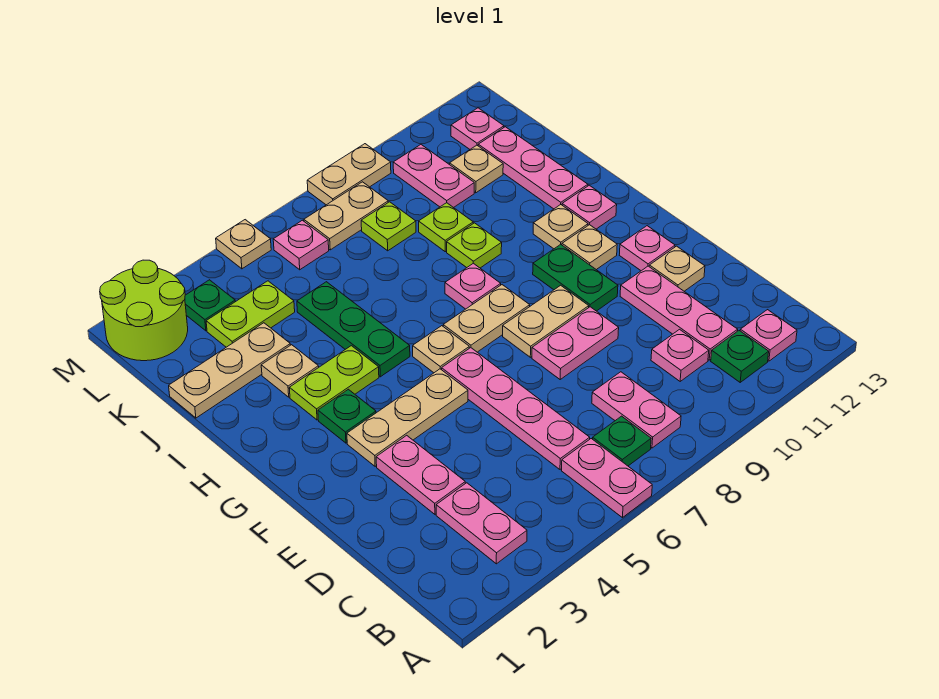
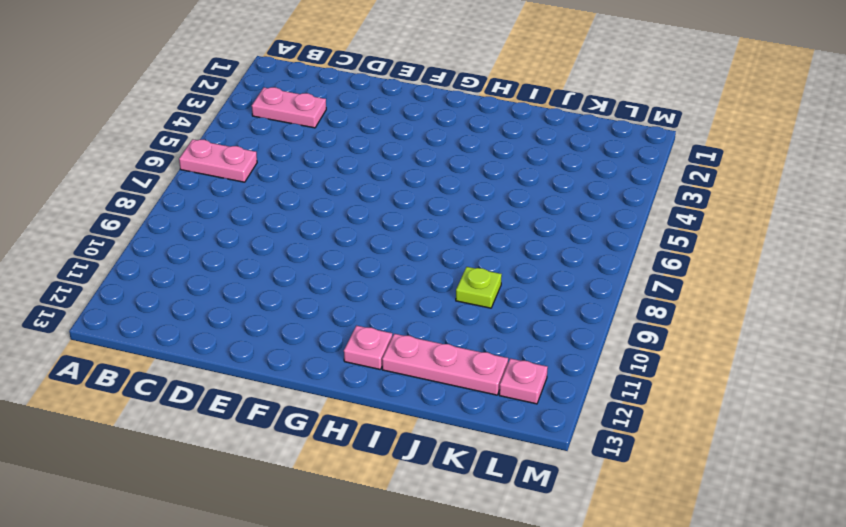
none -> green 1x1 plate [593,416,651,466]
none -> pink 1x2 plate [592,372,681,448]
none -> green 1x1 plate [711,331,769,382]
none -> pink 1x1 plate [740,310,797,361]

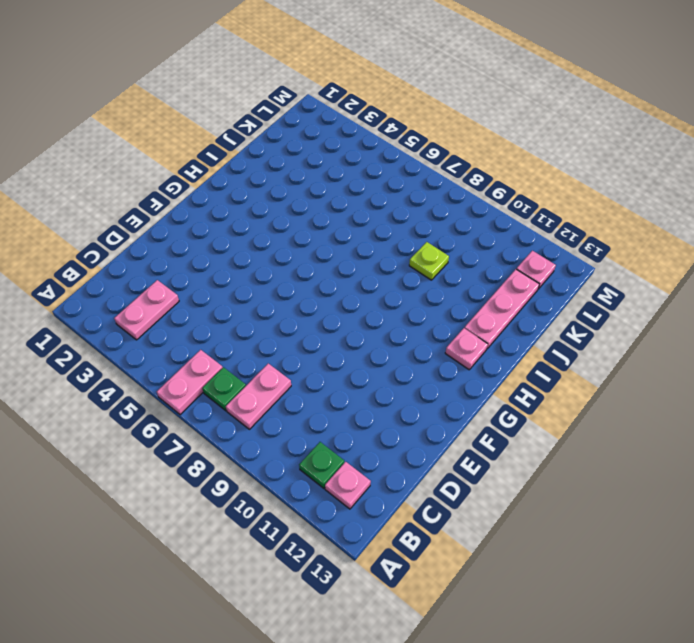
none -> pink 1x4 plate [442,348,590,469]
none -> pink 1x1 plate [651,329,709,381]
none -> pink 1x3 plate [620,266,738,360]
none -> pink 1x2 plate [376,435,465,514]

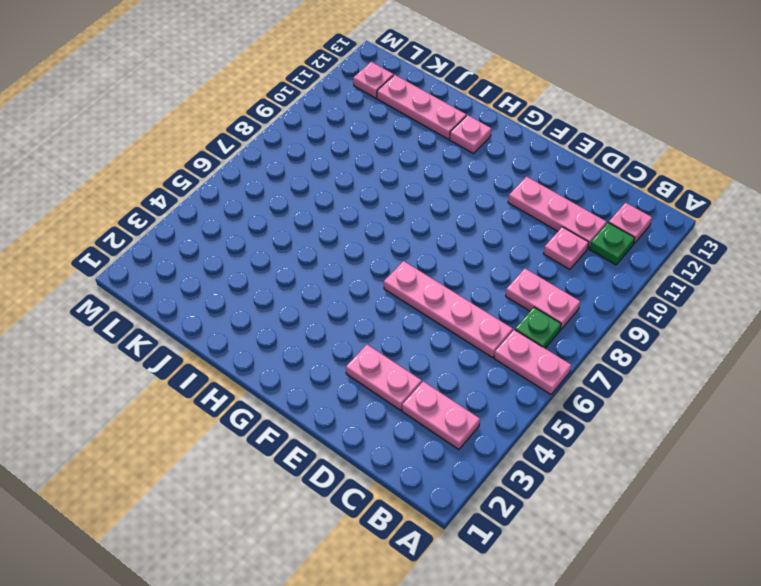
none -> pink 1x2 plate [532,307,619,379]
none -> tan 1x1 plate [649,246,705,291]
none -> tan 1x3 plate [347,369,468,466]
none -> tan 1x2 plate [503,285,589,357]

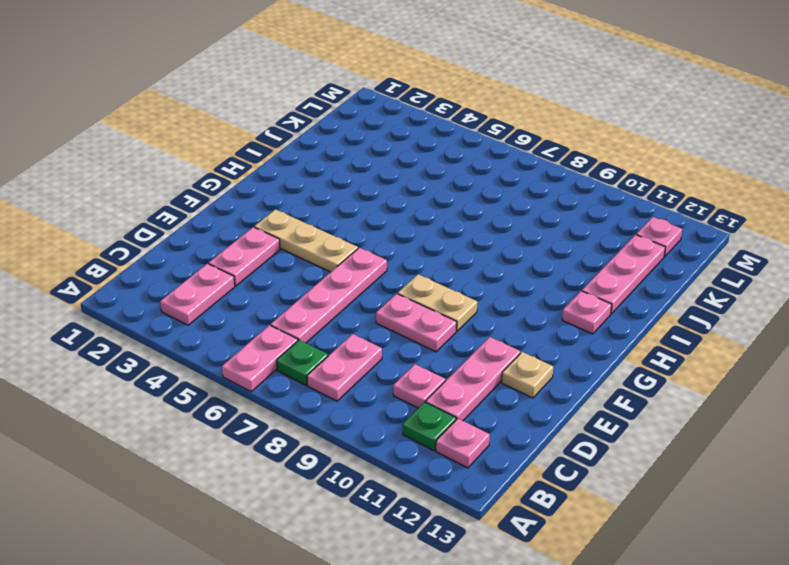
none -> green 1x2 plate [533,244,618,311]
none -> pink 1x1 plate [620,226,675,271]
none -> green 1x1 plate [318,389,376,443]
none -> tan 1x1 plate [413,326,469,373]

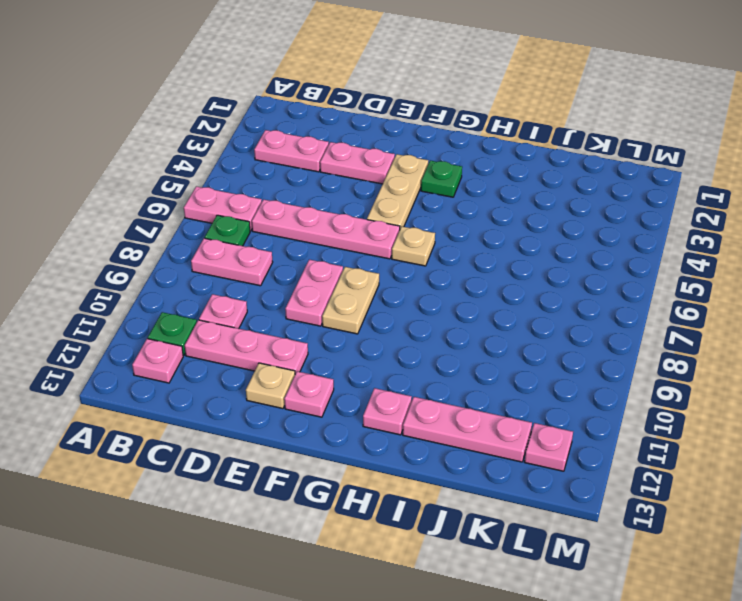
none -> green 1x2 plate [533,244,618,311]
none -> tan 1x2 plate [443,285,530,352]
none -> tan 1x1 plate [562,225,617,270]
none -> lime 1x2 plate [289,346,379,420]

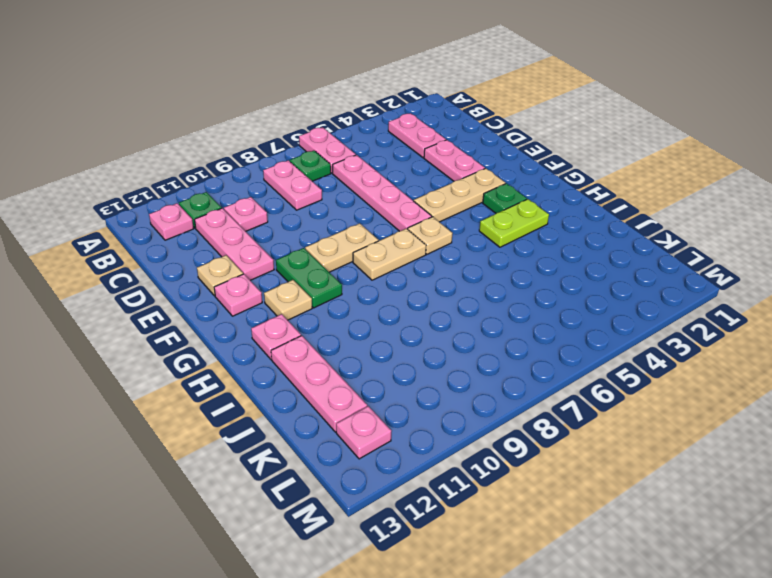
none -> pink 1x2 plate [532,307,619,379]
none -> green 1x3 plate [297,282,410,377]
none -> pink 1x1 plate [445,263,501,309]
none -> tan 1x1 plate [533,205,588,249]

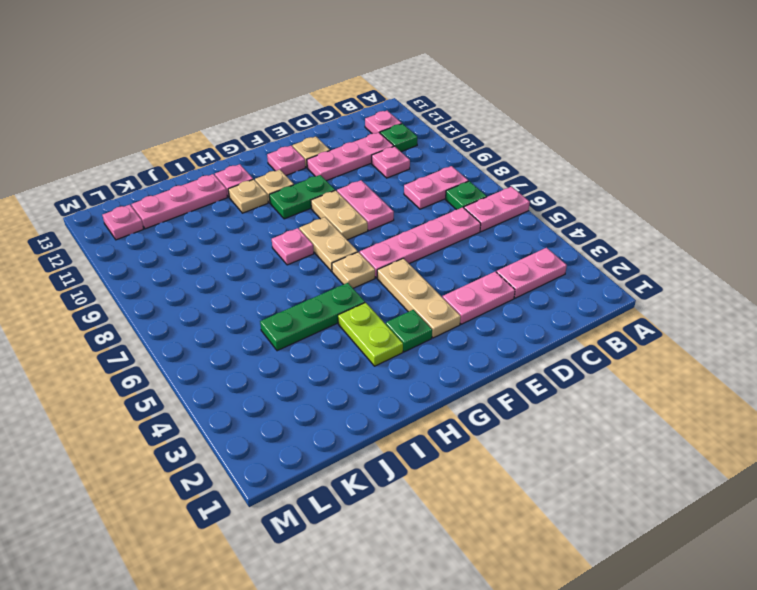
none -> tan 1x1 plate [261,345,319,397]
none -> lime 1x1 plate [447,223,502,268]
none -> tan 1x3 plate [169,323,290,418]
none -> lime 1x1 plate [419,203,473,252]

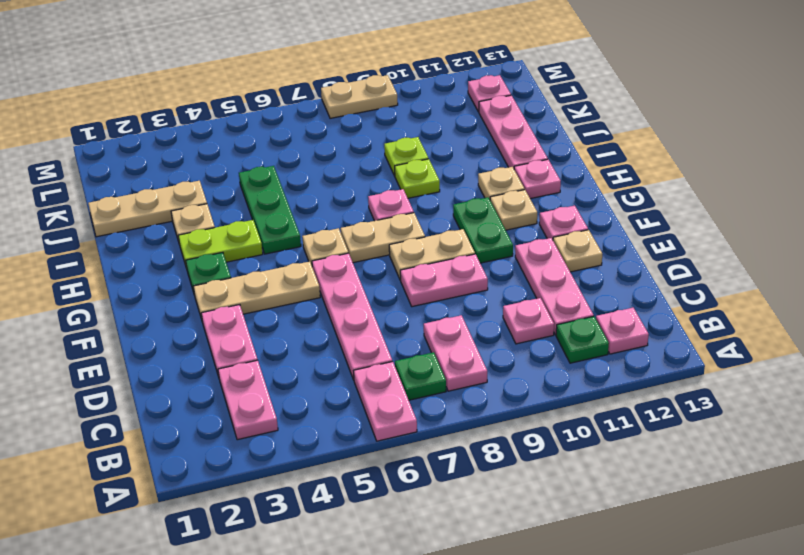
none -> lime 1x2 plate [206,281,295,347]
none -> lime 1x1 plate [361,202,416,251]
none -> pink 1x2 plate [393,145,474,208]
none -> tan 1x1 plate [450,145,503,193]

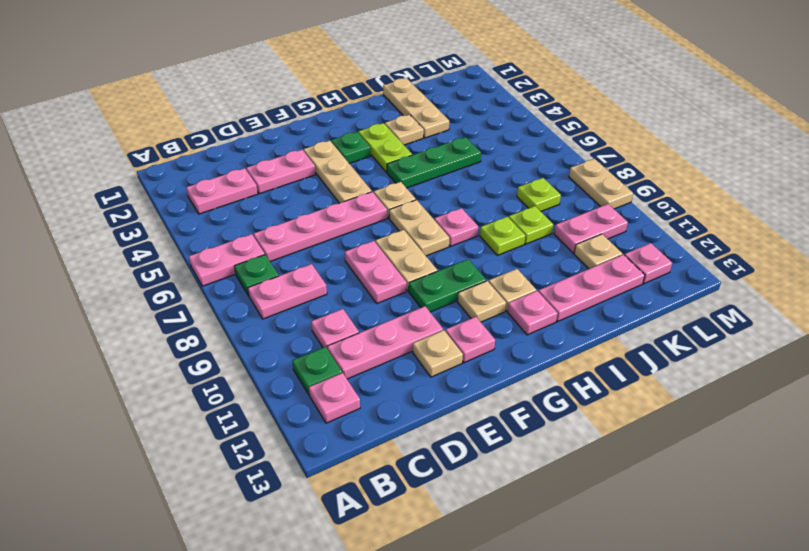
none -> lime 1x2 plate [206,281,295,347]
none -> lime 2x2 round brick [100,260,188,361]
none -> green 1x1 plate [185,280,235,331]
none -> pink 1x1 plate [273,220,329,270]

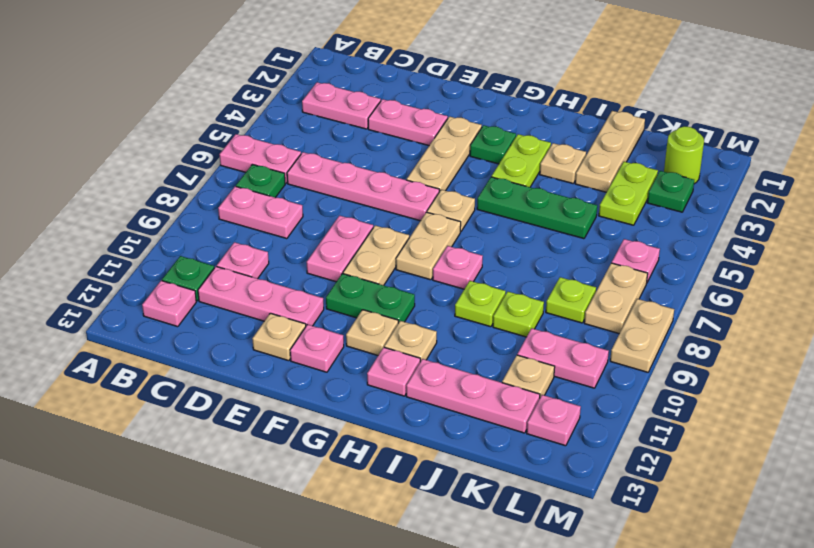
lime 1x1 round brick [664,126,704,184] -> lime 2x2 round brick [100,260,188,361]
none -> tan 1x1 plate [216,220,271,269]

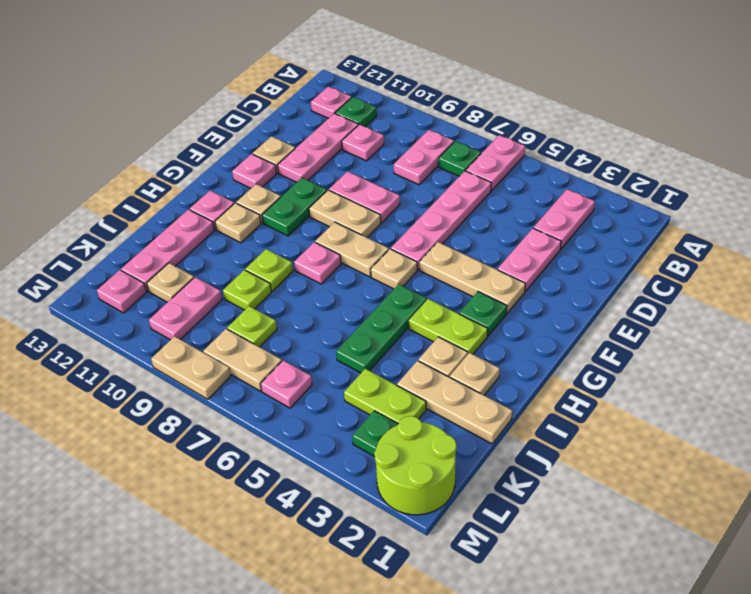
tan 1x1 plate [450,353,500,395] -> tan 1x1 plate moved to [216,220,271,269]

